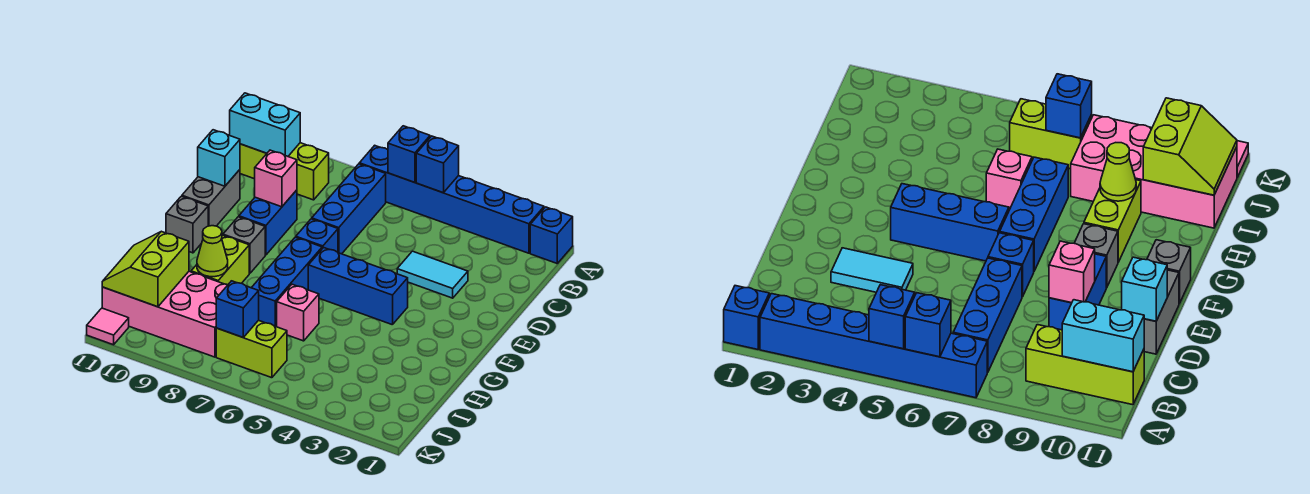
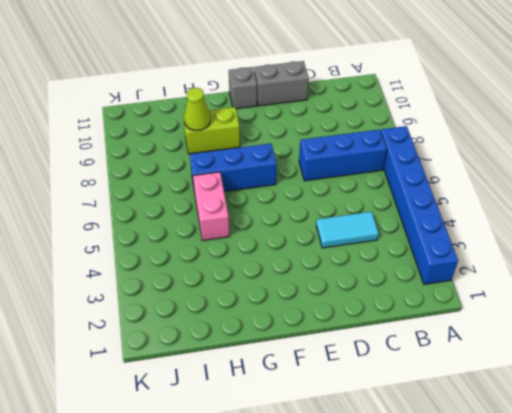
cyan 1x2 tile [316,212,379,248] -> cyan 1x2 tile turned to [397,251,468,298]
pink 1x2 brick [193,172,230,241] -> pink 1x1 brick [277,284,319,341]
none -> blue 1x1 brick [530,207,573,263]
none -> lime 1x3 brick [240,143,329,200]
none -> blue 1x2 brick [239,190,297,255]

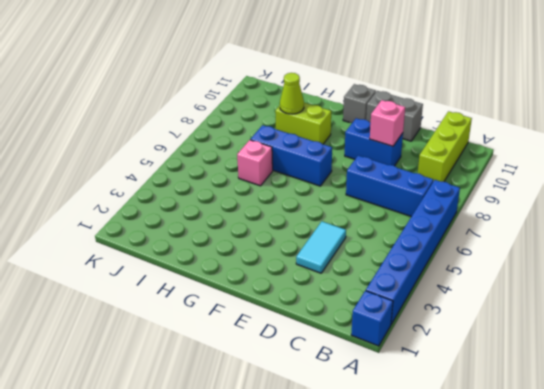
none -> blue 1x1 brick [296,219,338,252]
none -> blue 1x3 brick [308,248,408,325]
none -> grey 1x1 brick [223,217,265,273]

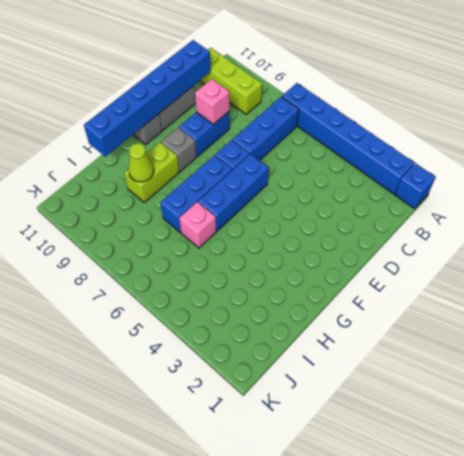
blue 1x6 brick [84,40,211,157] -> cyan 1x1 brick [198,130,240,186]
blue 1x3 brick [198,154,269,231] -> blue 1x3 brick turned to [308,248,408,325]
none -> cyan 1x2 tile [397,251,468,298]
none -> pink 2x4 brick [102,271,227,357]
none -> lime 1x2 brick [216,320,287,378]

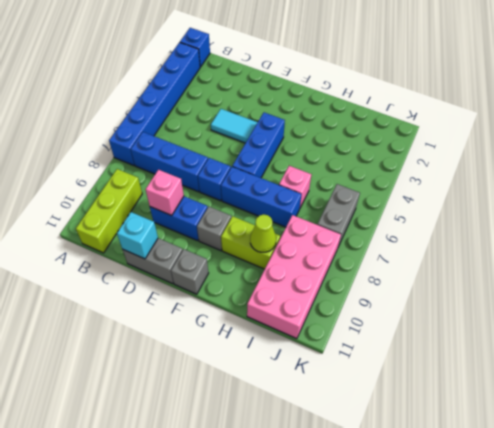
cyan 1x2 tile [211,109,258,143] -> cyan 1x2 tile turned to [397,251,468,298]
grey 1x2 brick [317,184,360,246] -> lime 1x2 brick [216,320,287,378]
none -> pink 1x1 tile [87,308,129,345]
none -> blue 1x1 brick [416,136,459,193]
none -> blue 1x1 brick [388,126,430,182]

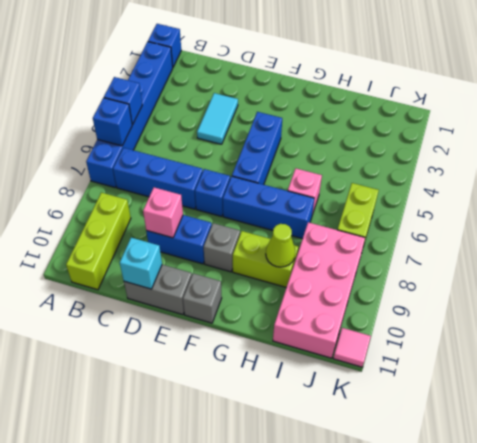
none -> cyan 1x2 brick [230,93,300,156]
none -> lime 2x2 slope [102,231,189,307]
none -> blue 1x1 brick [216,281,259,338]

